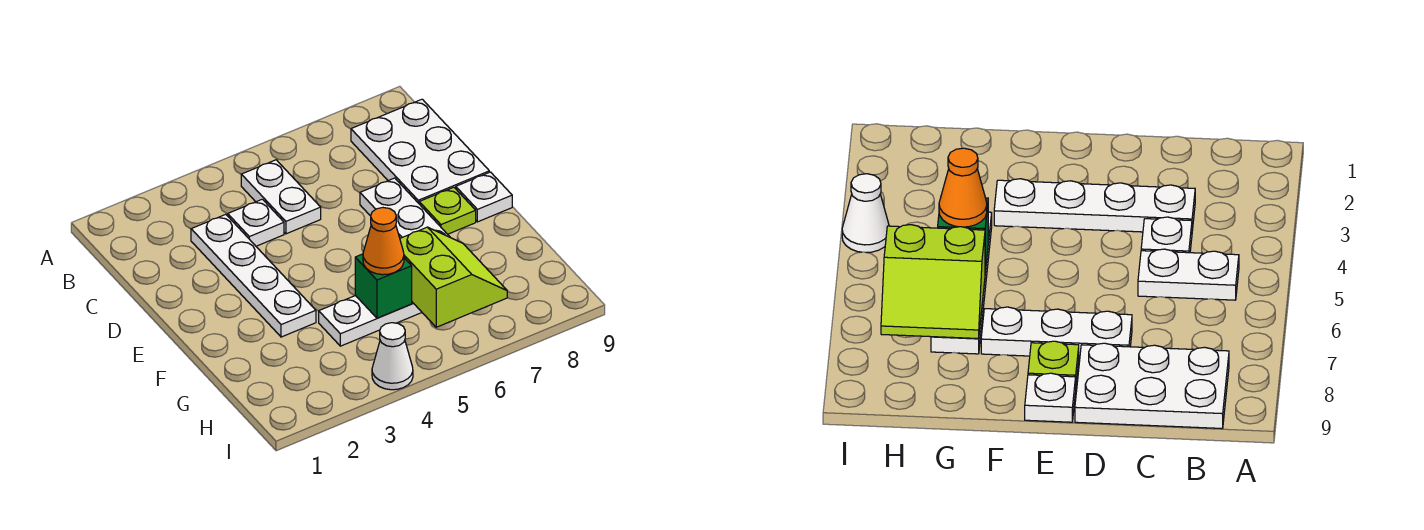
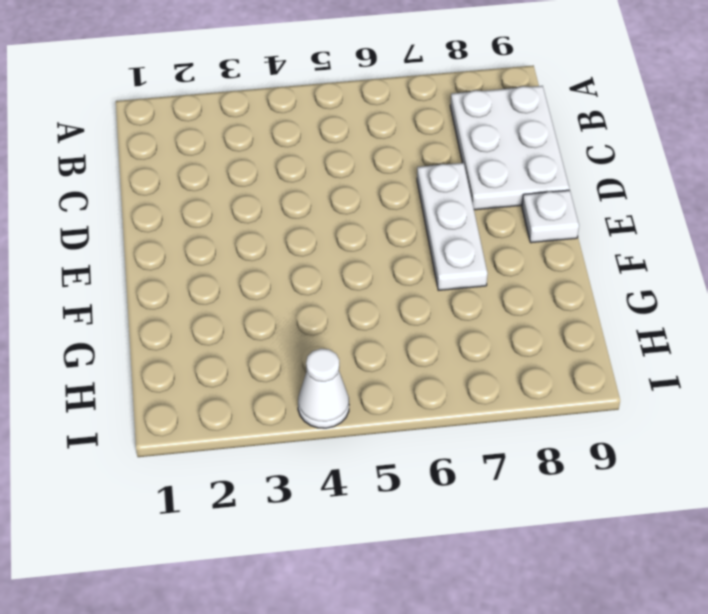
none -> white 1x2 plate [241,160,321,234]
none -> white 1x4 plate [191,214,316,337]
none -> white 1x1 plate [228,199,284,246]

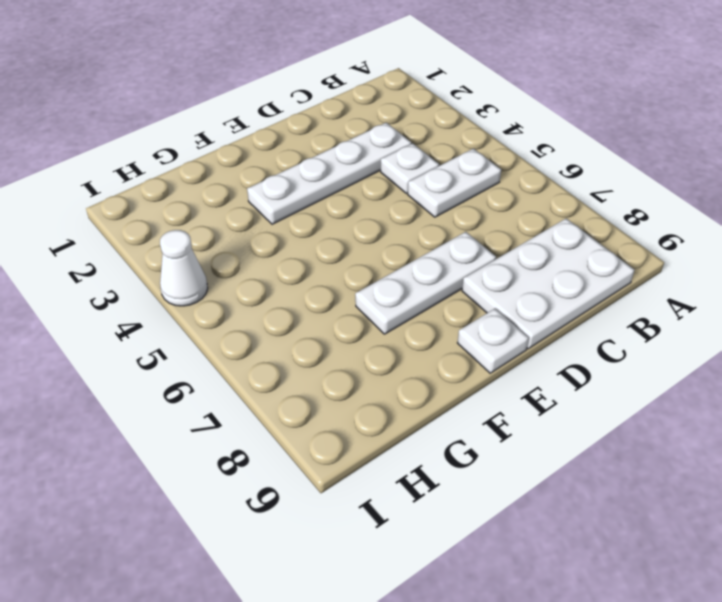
none -> lime 1x1 plate [419,187,476,234]
none -> white 1x4 plate [319,295,422,346]
none -> green 1x1 brick [355,254,412,318]

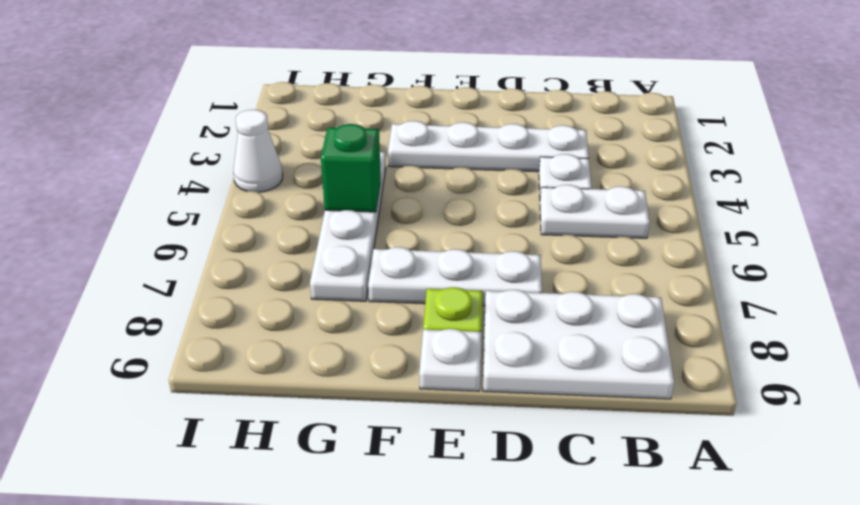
none -> lime 2x2 slope [400,227,507,327]
none -> orange 1x1 cone [363,208,404,275]

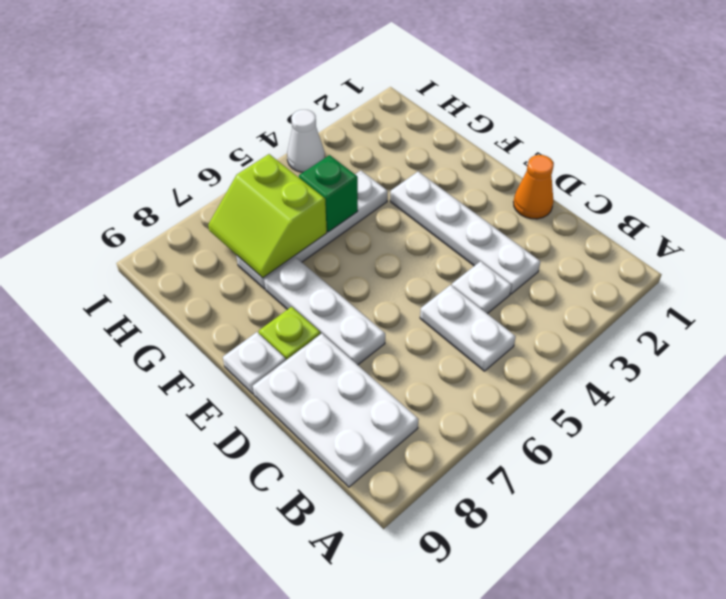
orange 1x1 cone [514,155,554,219] -> orange 1x1 cone moved to [363,208,404,275]

